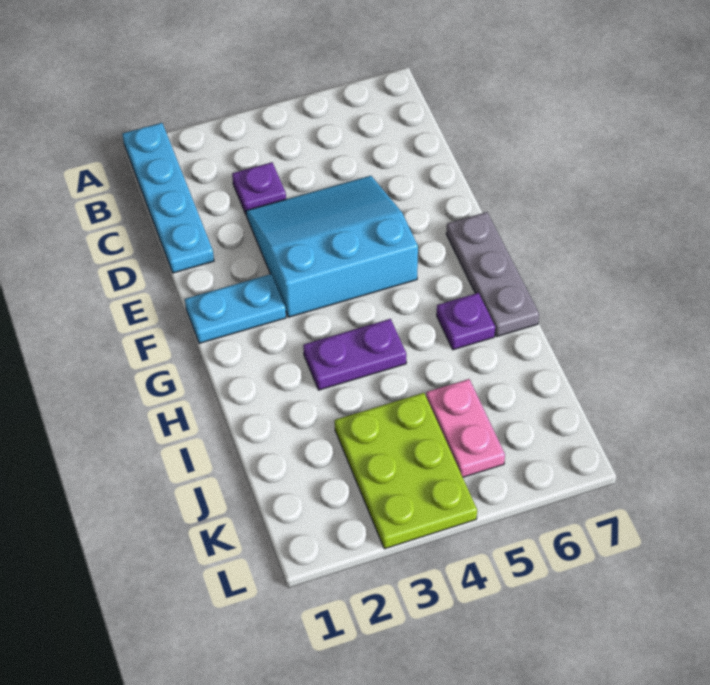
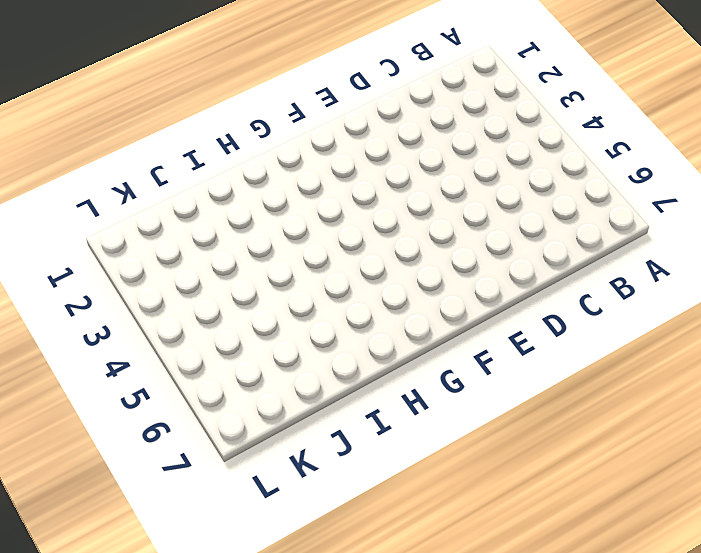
none -> cyan 1x4 plate [122,123,214,273]
none -> purple 1x1 plate [232,162,286,214]

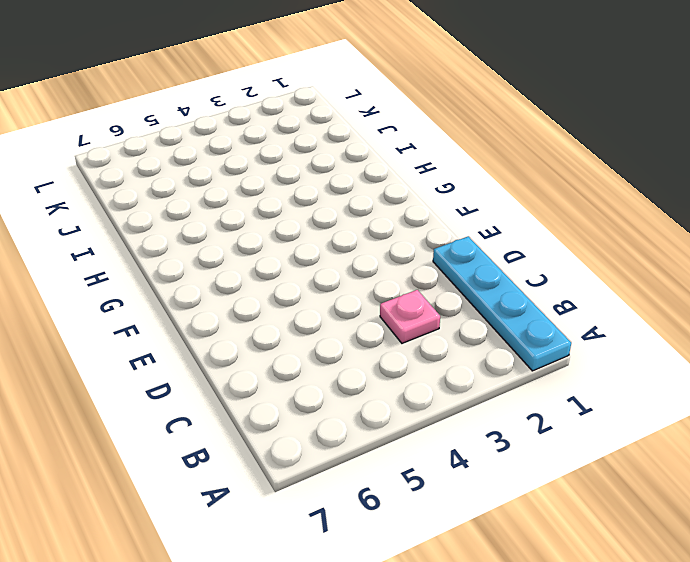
pink 1x1 plate [380,290,440,343] -> purple 1x1 plate [232,162,286,214]
none -> cyan 3x3 slope [246,176,418,317]
none -> cyan 1x2 plate [185,274,286,343]

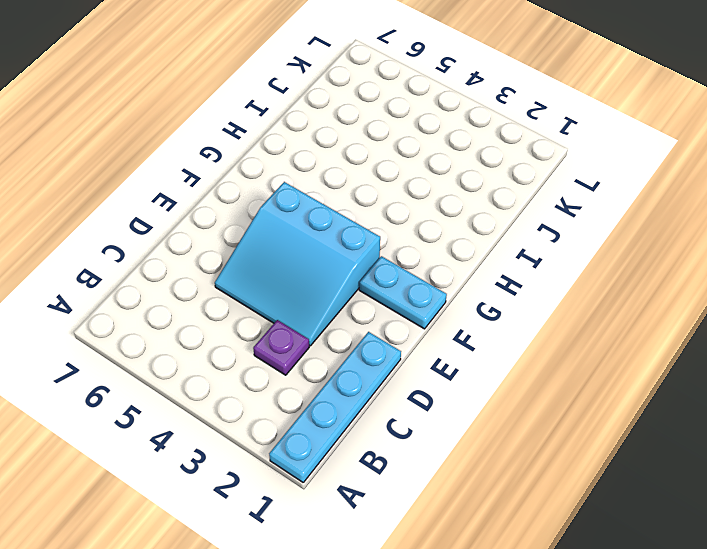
none -> grey 1x3 plate [446,212,539,336]
none -> purple 1x2 plate [303,319,406,390]

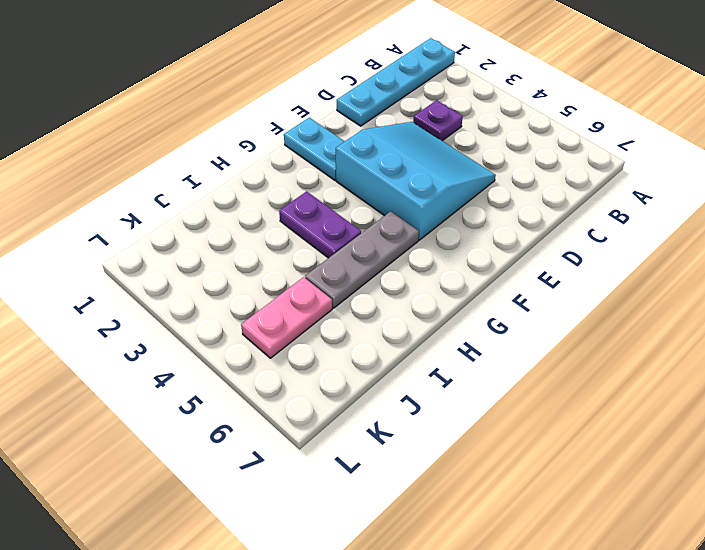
grey 1x3 plate [305,211,419,308] -> grey 1x3 plate moved to [446,212,539,336]
none -> purple 1x1 plate [437,293,495,350]
none -> lime 2x3 plate [335,393,477,549]

